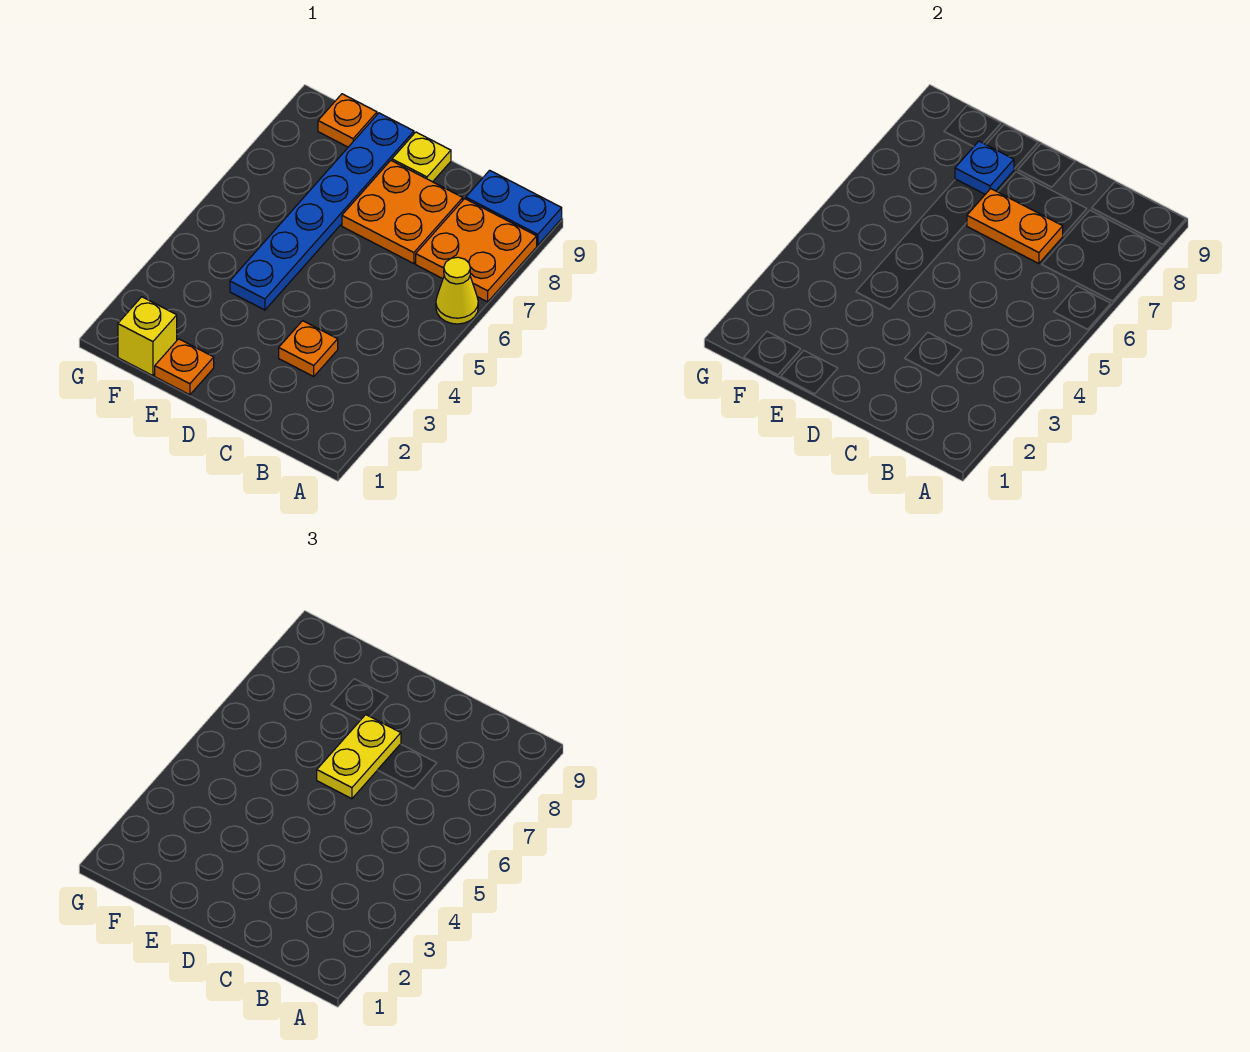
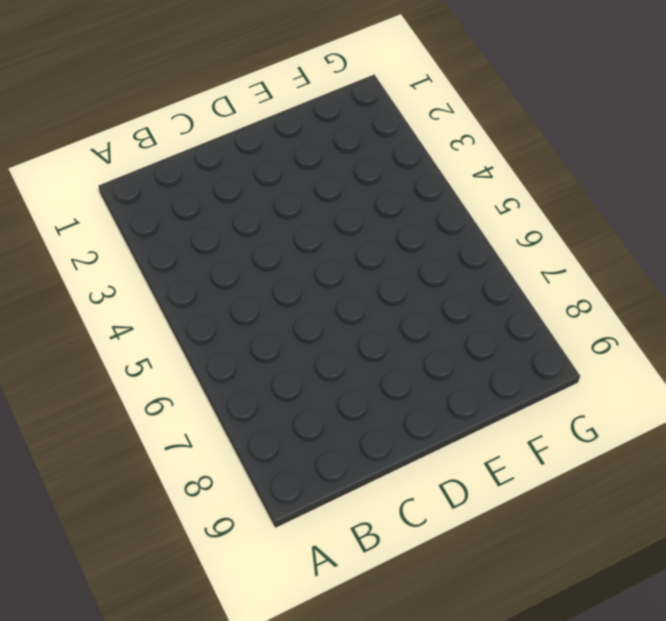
none -> yellow 1x1 cone [436,257,478,324]
none -> orange 2x2 plate [416,199,537,302]
none -> blue 1x2 plate [466,170,562,245]

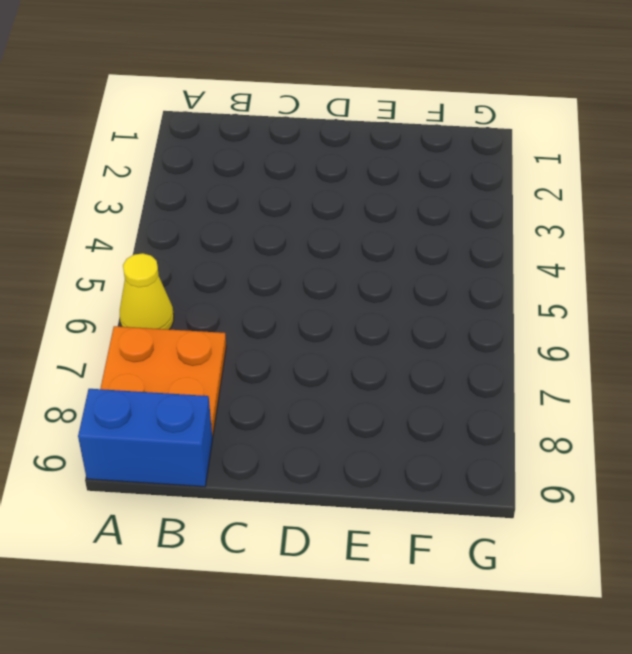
blue 1x2 brick [78,389,212,487] -> blue 1x2 plate [466,170,562,245]
none -> orange 1x1 plate [279,321,338,376]
none -> orange 2x2 plate [342,160,463,264]
none -> yellow 1x1 plate [392,132,451,182]

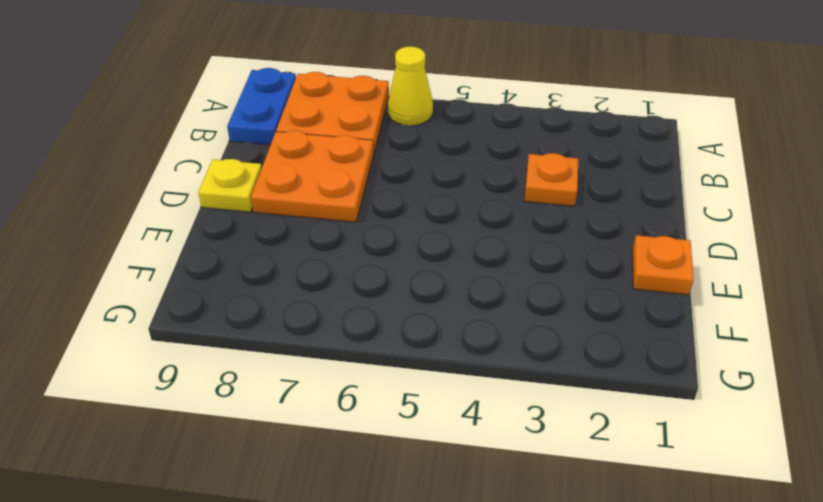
none -> blue 1x6 plate [230,113,414,310]
none -> yellow 1x1 brick [118,297,177,376]
none -> orange 1x1 plate [318,94,377,147]

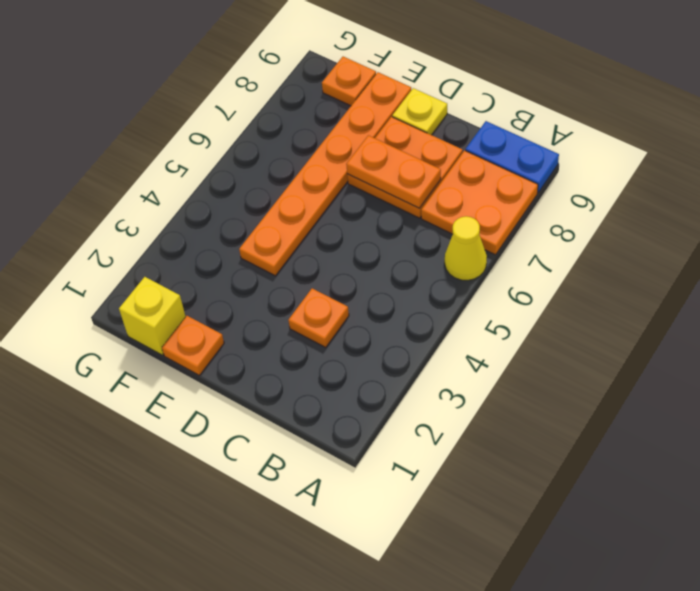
orange 1x6 plate [239,72,411,276] -> blue 1x6 plate [230,113,414,310]
none -> blue 1x1 plate [955,141,1014,194]
none -> yellow 1x2 plate [317,715,401,799]

